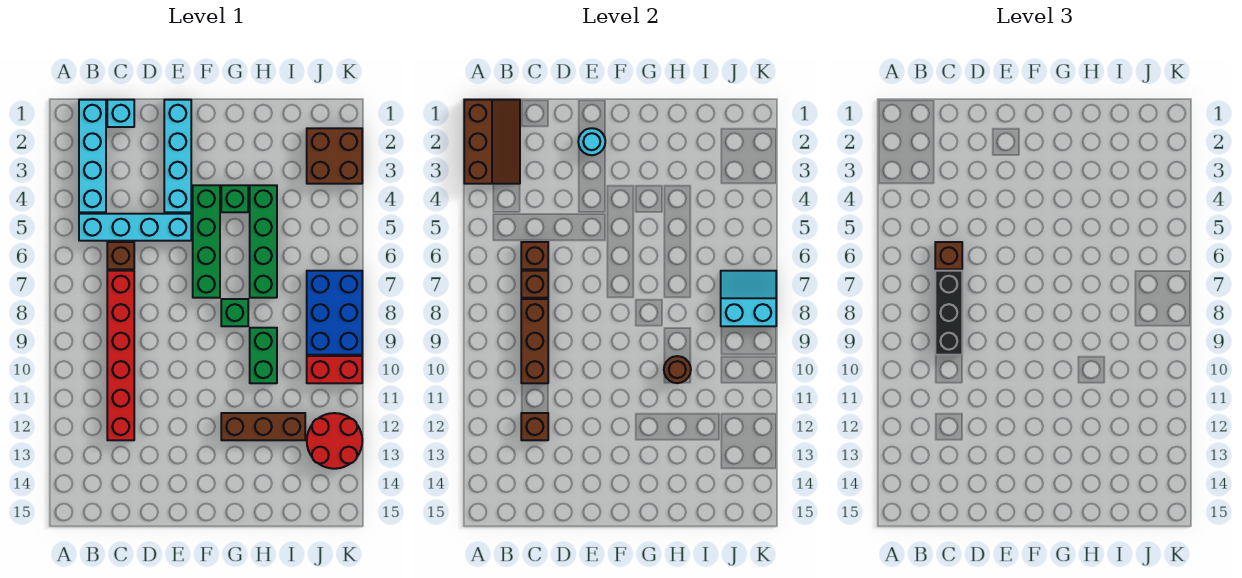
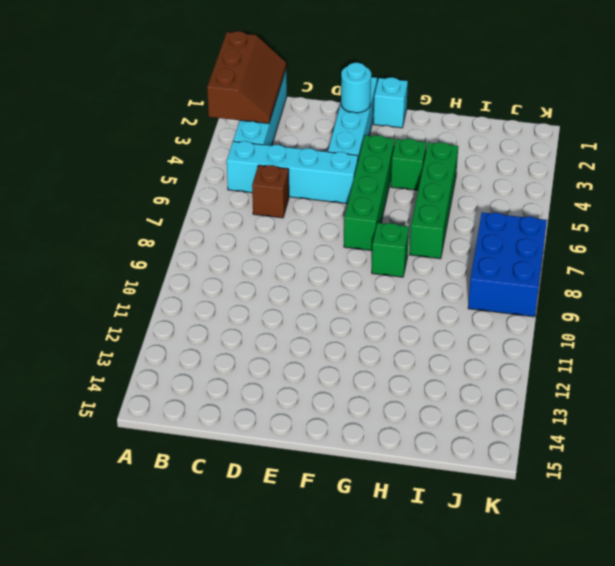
cyan 1x1 brick [374,77,408,128] -> cyan 1x1 brick moved to [107,100,134,127]
none -> red 1x6 brick [107,271,134,440]
none -> brown 1x3 brick [221,413,305,440]
none -> green 1x2 brick [250,328,277,383]

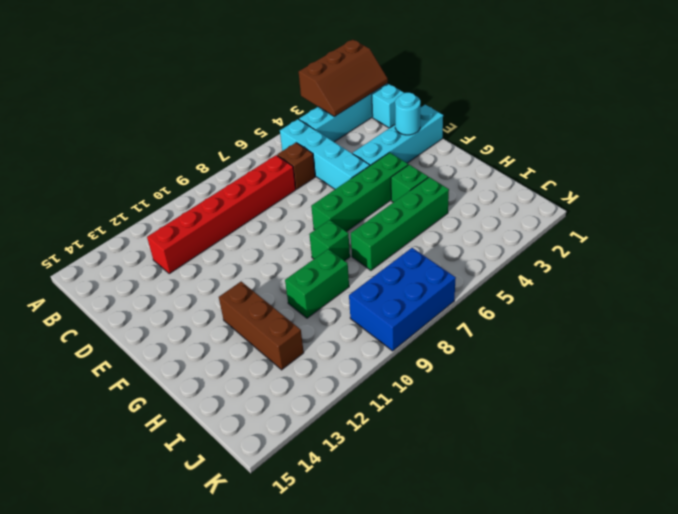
none -> brown 2x2 brick [307,128,362,184]
none -> red 1x2 brick [307,356,362,383]
none -> red 2x2 round brick [307,413,362,469]

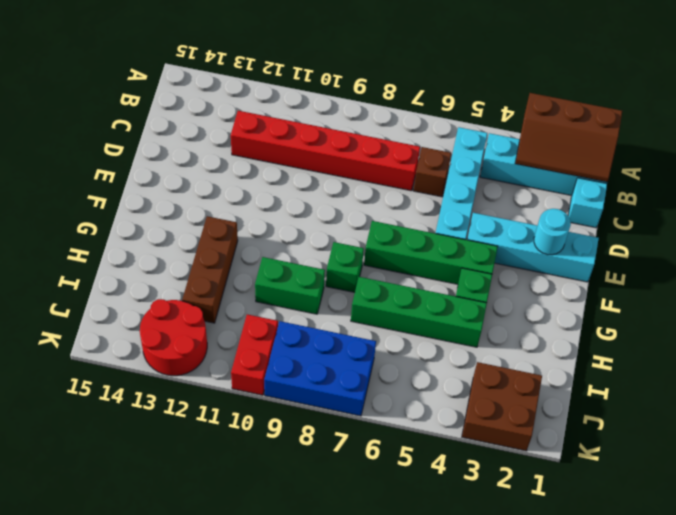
none -> brown 1x1 brick [521,242,548,269]
none -> brown 1x1 brick [521,271,548,298]
none -> brown 1x3 brick [521,299,548,383]

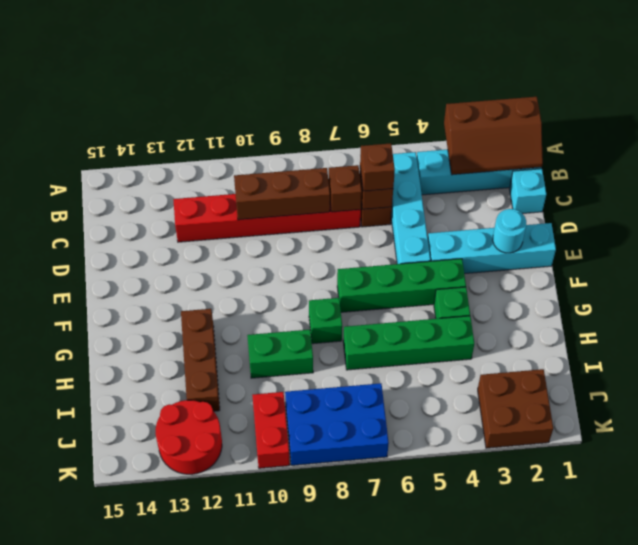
none -> brown 1x1 brick [521,413,548,440]
none -> brown 1x1 round brick [664,356,691,383]
none -> cyan 2x2 slope [721,271,776,326]

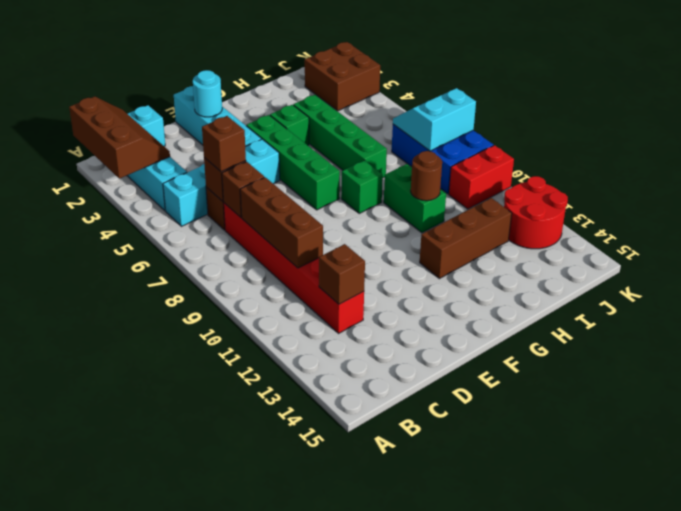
none -> black 1x3 brick [935,271,962,355]

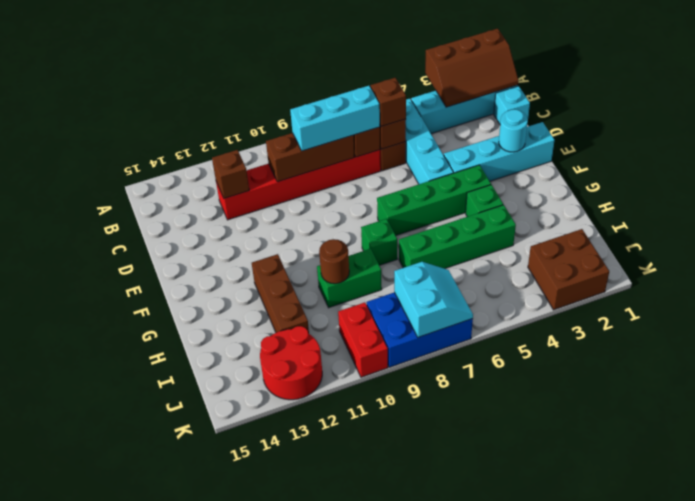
cyan 1x3 brick [290,86,380,151] -> black 1x3 brick [935,271,962,355]

